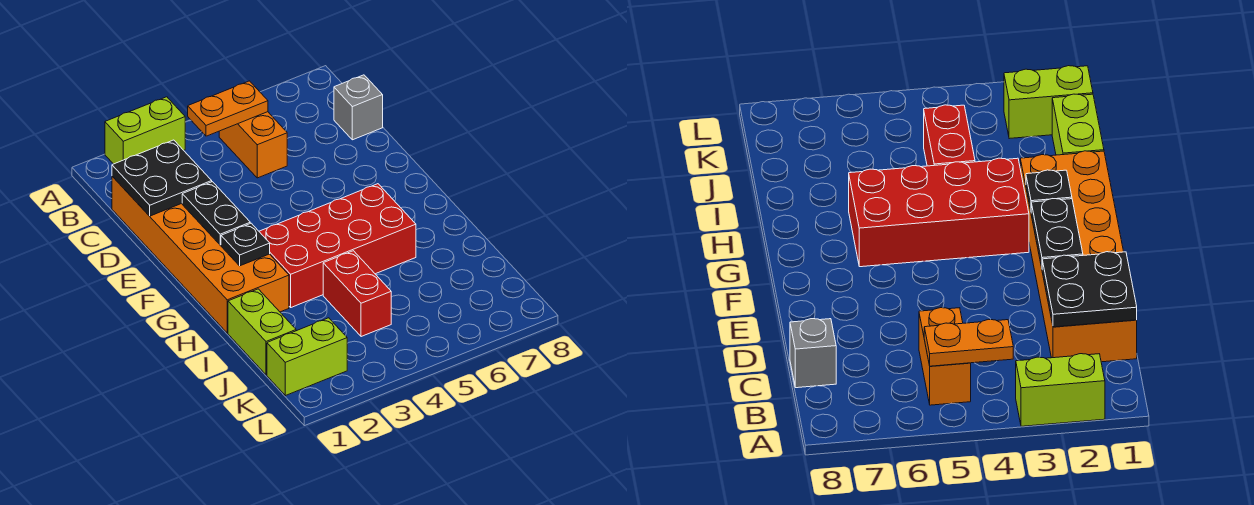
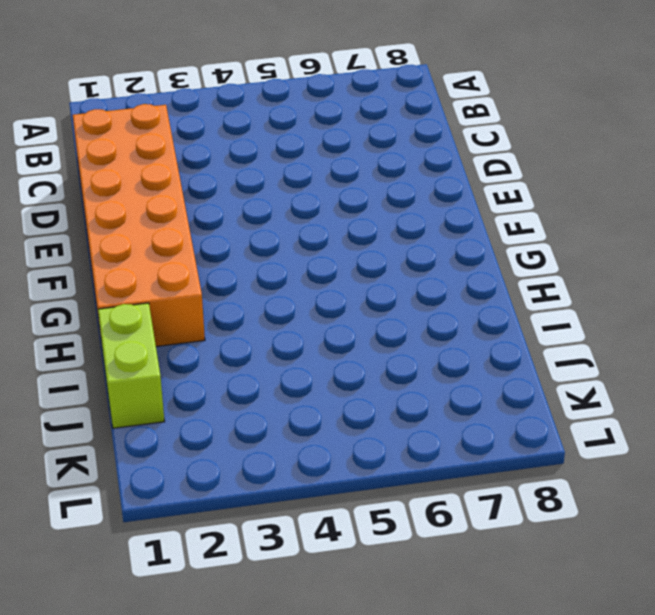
none -> lime 1x2 brick [105,97,185,164]
none -> orange 1x2 brick [219,112,287,178]
none -> grey 1x1 brick [334,75,383,140]

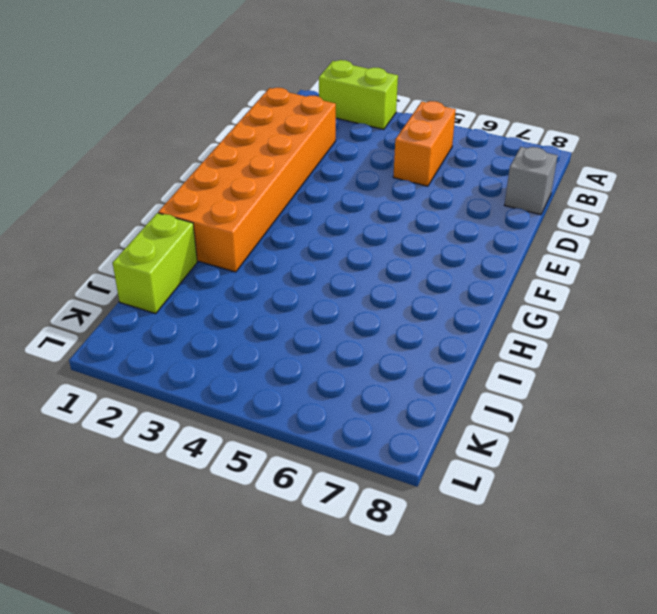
none -> red 2x4 brick [259,184,416,307]
none -> red 1x2 brick [323,251,391,337]
none -> lime 1x2 brick [267,318,347,396]

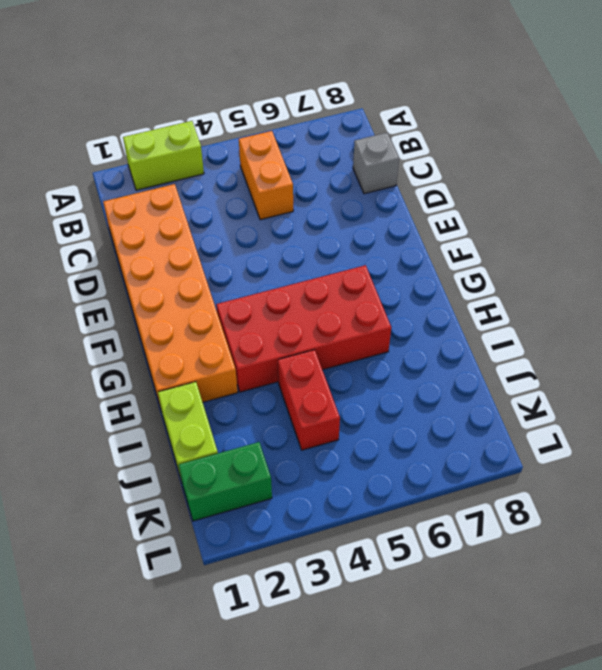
green 1x2 brick [179,442,272,521] -> lime 1x2 brick [267,318,347,396]
none -> orange 1x2 plate [188,81,268,136]
none -> black 2x2 plate [112,140,212,216]
none -> black 1x2 plate [182,182,250,245]

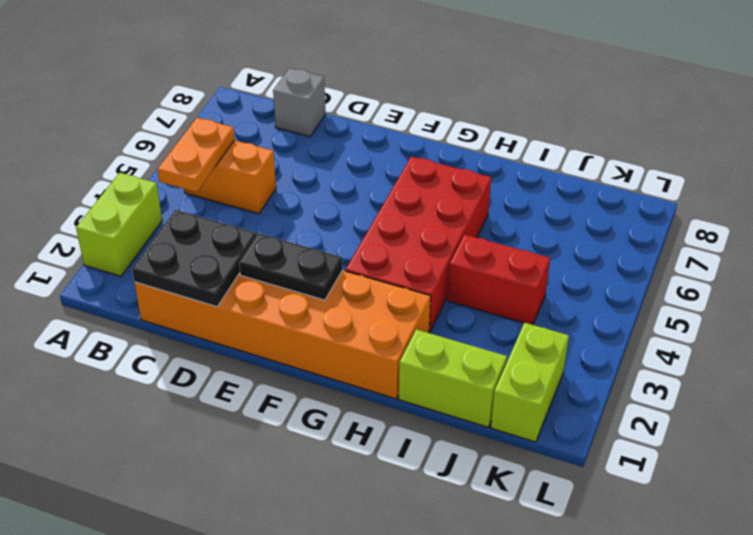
none -> black 1x1 plate [221,223,270,266]

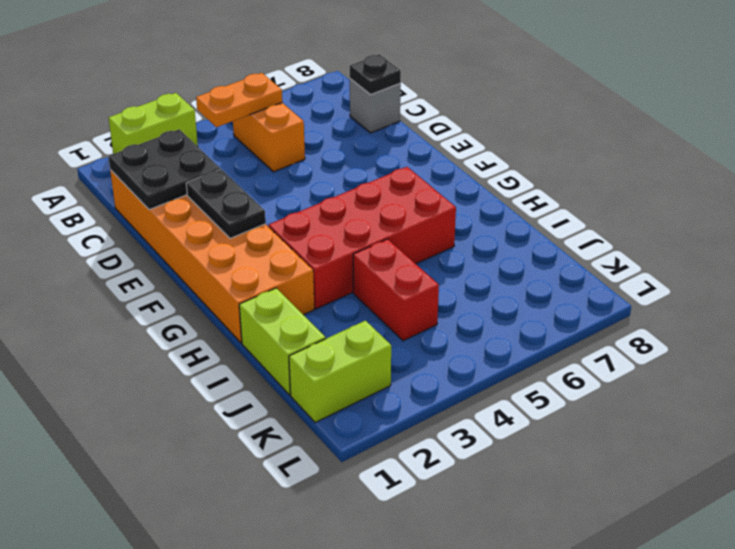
black 1x1 plate [350,54,401,94] -> black 1x1 plate moved to [221,223,270,266]

